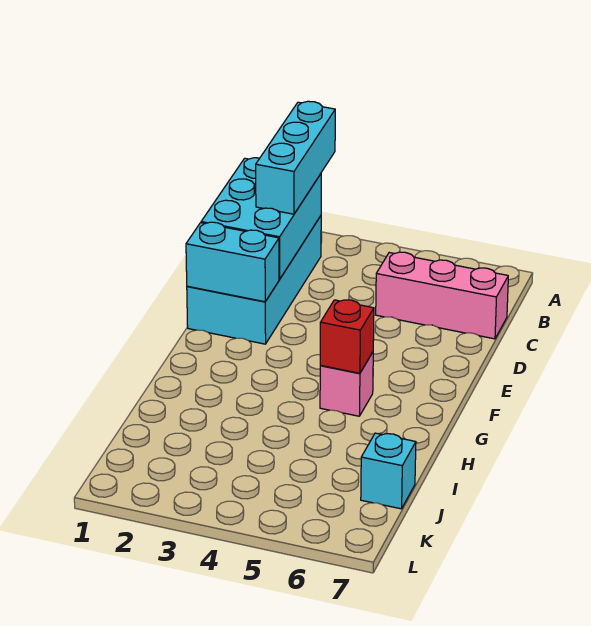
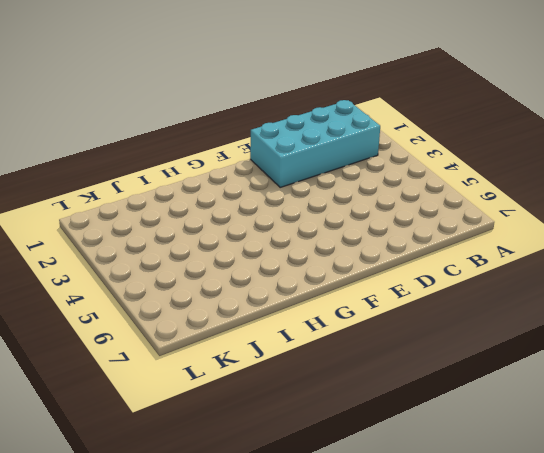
none -> pink 1x3 brick [376,252,508,339]
none -> pink 1x1 brick [320,352,373,416]

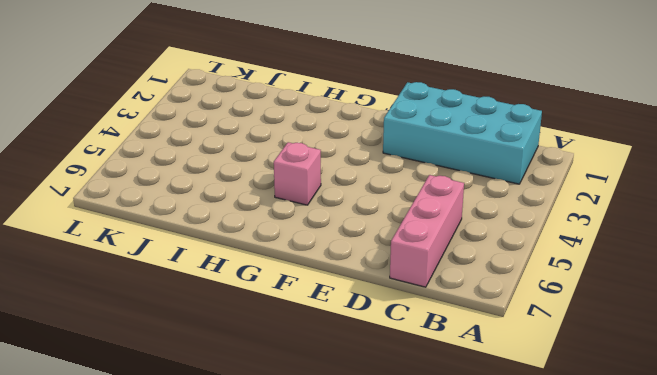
none -> cyan 1x1 brick [361,433,416,509]
none -> cyan 2x3 brick [201,158,321,279]

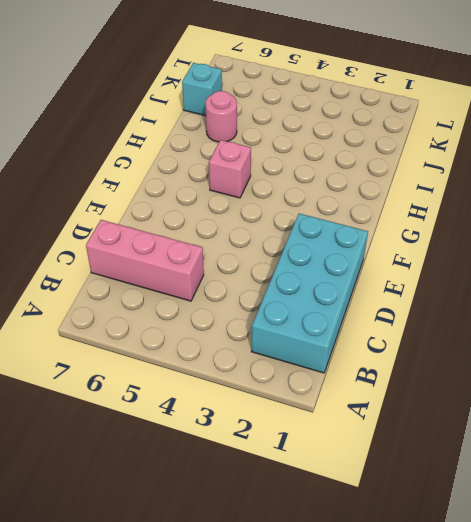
pink 1x1 round brick [206,91,237,142] -> none
none -> cyan 2x3 brick [201,158,321,279]
none -> cyan 1x2 brick [186,222,279,302]

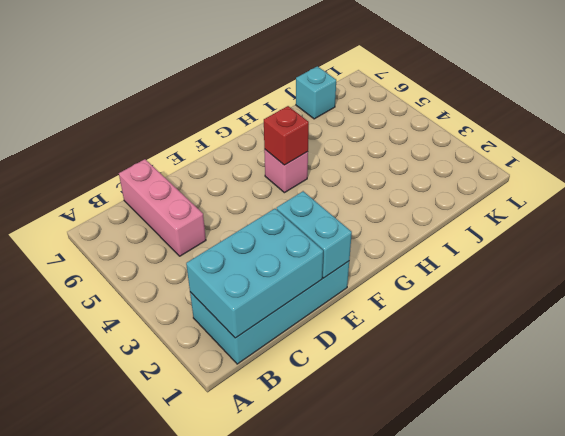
none -> cyan 1x3 brick [256,101,335,214]

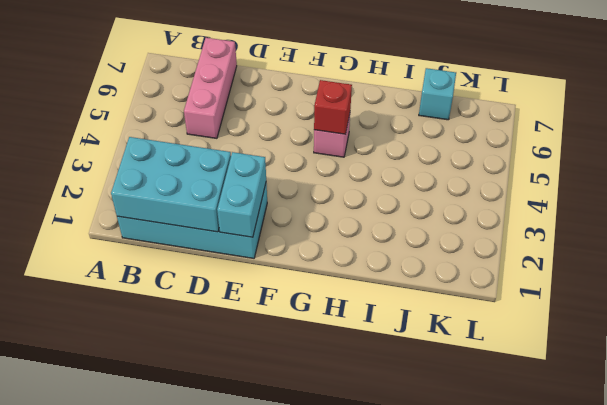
none -> cyan 1x3 brick [256,101,335,214]

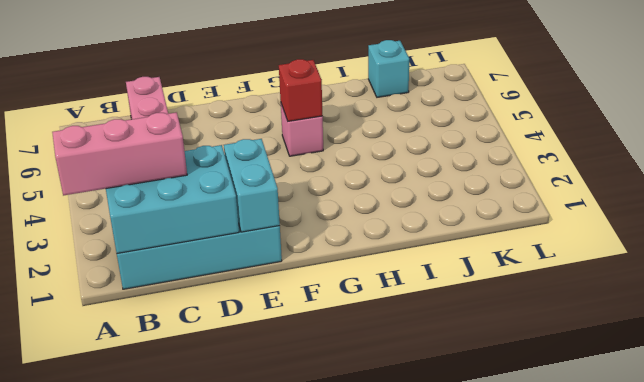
pink 1x3 brick [52,112,187,196] -> cyan 1x3 brick [256,101,335,214]

